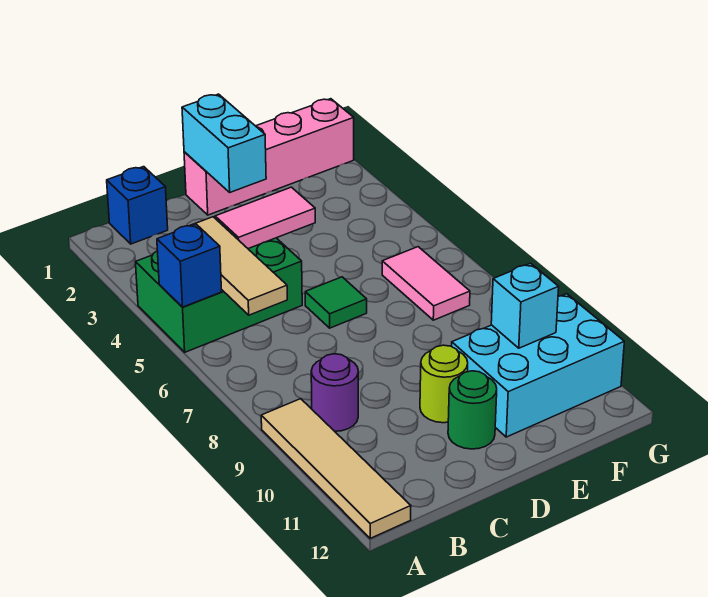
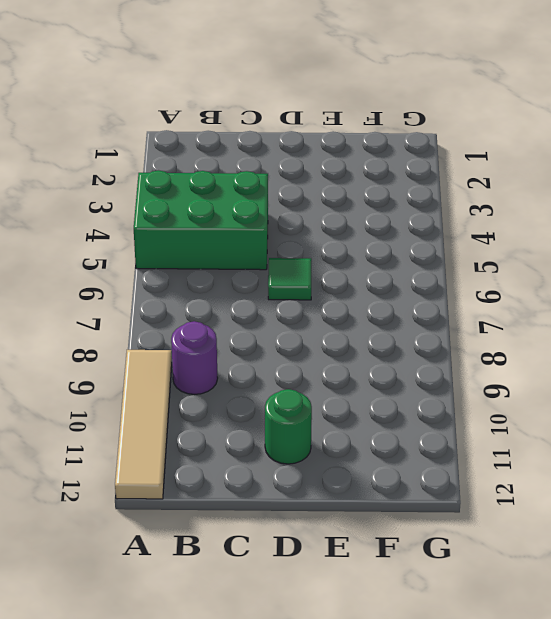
none -> blue 1x1 brick [107,167,168,244]
none -> pink 1x4 brick [184,99,354,215]
none -> lime 1x1 round brick [420,345,468,423]

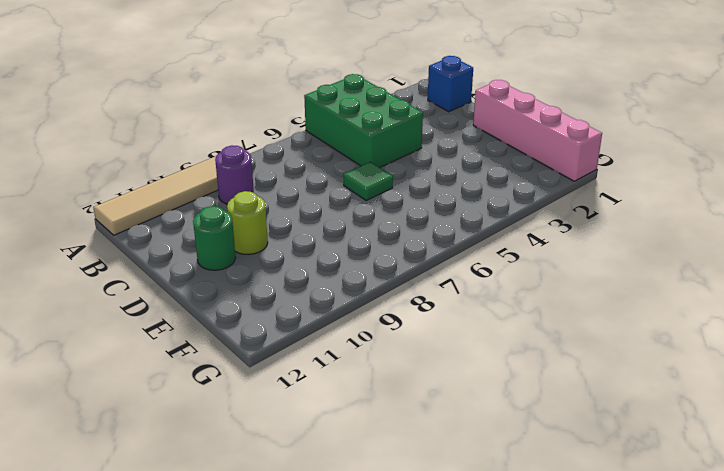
none -> cyan 2x3 brick [452,294,624,437]
none -> pink 1x2 tile [382,247,470,320]
none -> blue 1x1 brick [157,224,222,307]

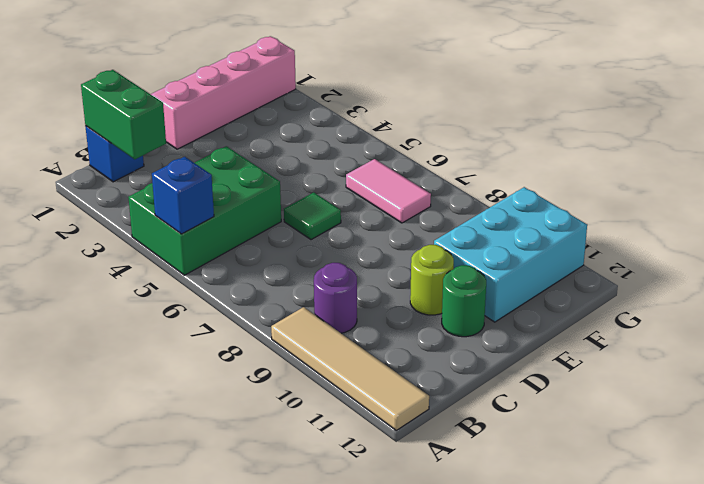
green 1x2 brick [81,70,166,159] -> none
none -> tan 1x3 tile [190,217,287,315]
none -> pink 1x2 tile [215,187,315,249]
none -> cyan 1x2 brick [182,94,266,192]

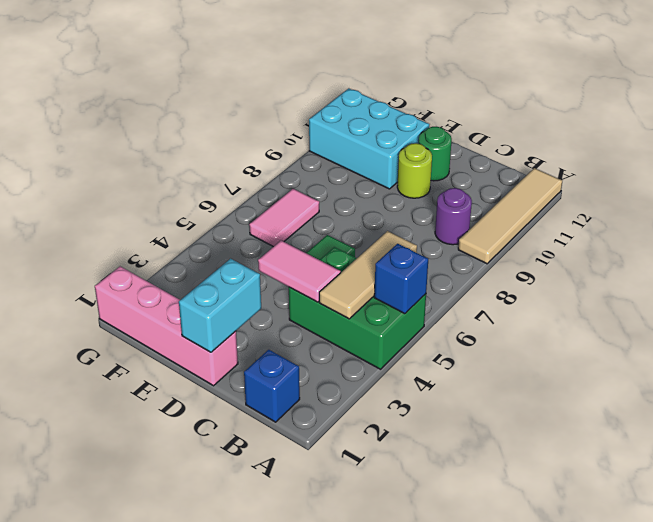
none -> cyan 1x1 brick [491,263,559,348]

